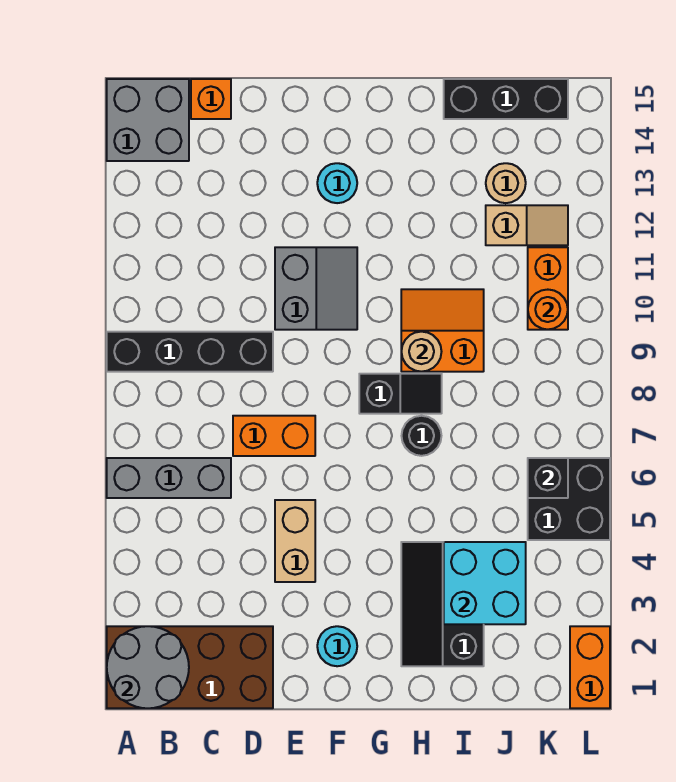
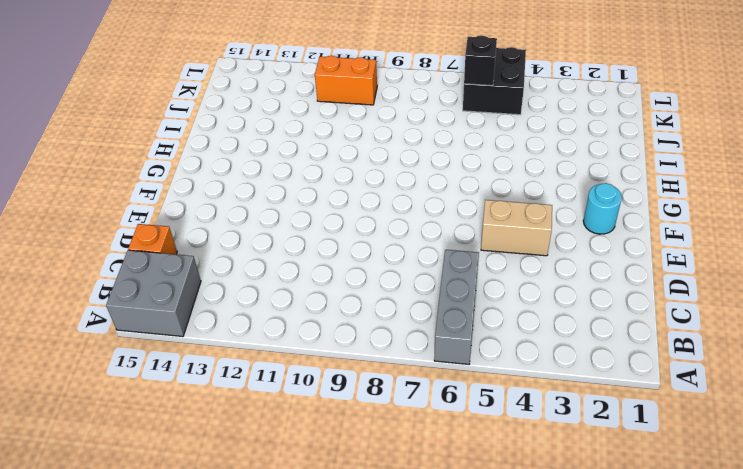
none -> brown 2x4 brick [107,626,273,708]
none -> black 1x4 brick [107,332,273,372]
none -> orange 1x2 brick [233,416,315,456]

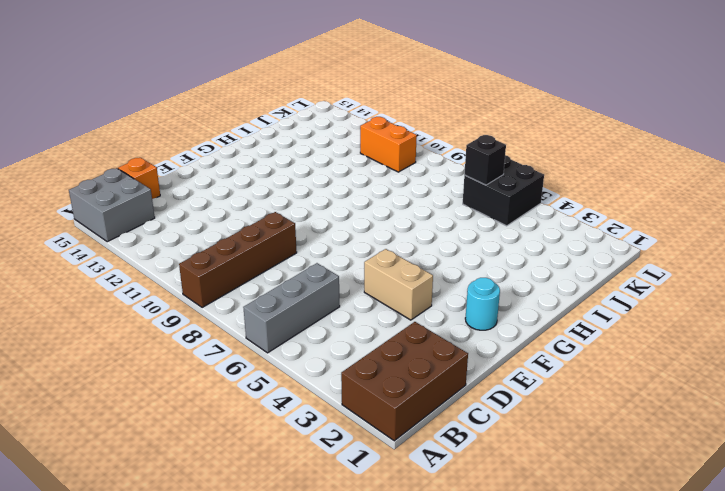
brown 2x3 brick [341,322,468,441] -> brown 2x4 brick [107,626,273,708]
brown 1x4 brick [179,212,297,308] -> black 1x4 brick [107,332,273,372]
none -> orange 1x2 brick [233,416,315,456]
none -> grey 2x2 slope [275,247,357,330]
none -> cyan 1x1 round brick [317,163,357,203]

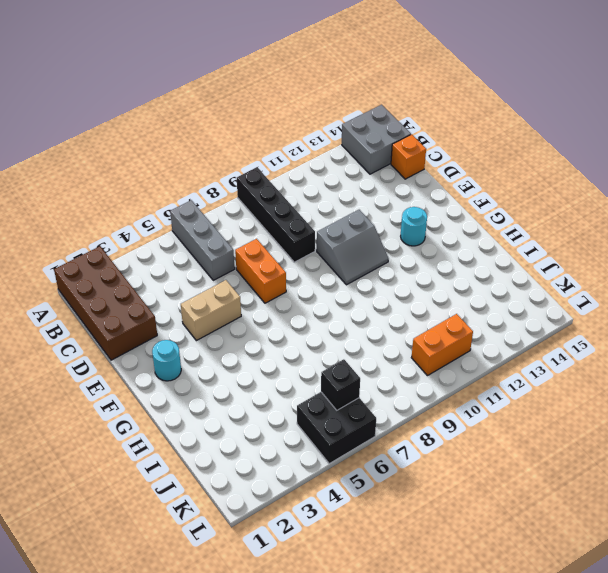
none -> black 1x2 slope [359,374,442,414]
none -> black 2x3 slope [401,542,484,666]
none -> black 1x1 round brick [402,416,441,456]

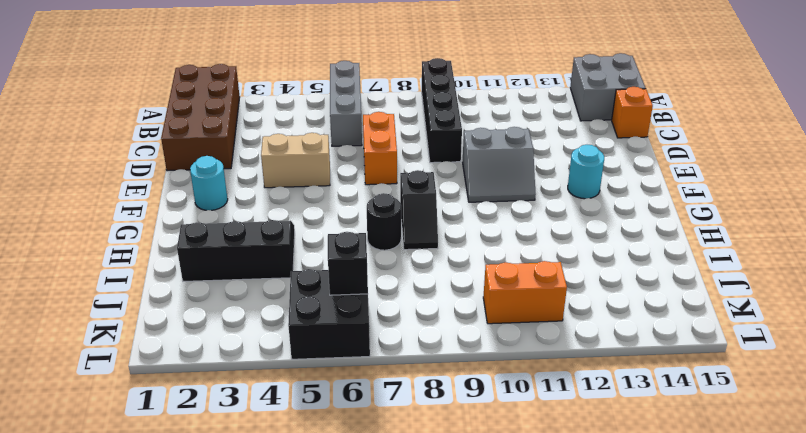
none -> orange 2x2 slope [401,289,484,372]
none -> black 1x3 brick [444,79,568,119]
none -> tan 1x2 slope [486,205,568,245]

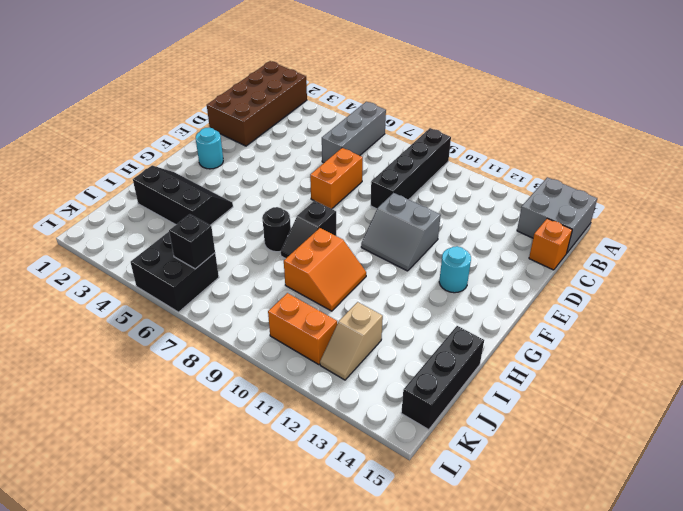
none -> tan 1x2 brick [275,500,315,582]
none -> tan 1x1 round brick [486,163,526,203]
none -> orange 1x2 brick [570,626,610,708]

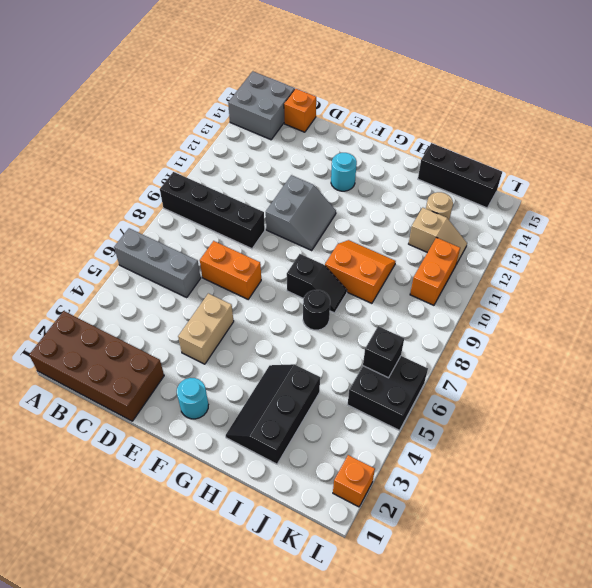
orange 1x1 brick [333,455,375,507] -> orange 1x2 brick [570,626,610,708]
none -> grey 2x2 round brick [107,626,189,708]
none -> tan 1x1 round brick [401,332,442,372]
none -> cyan 2x2 brick [444,542,526,624]

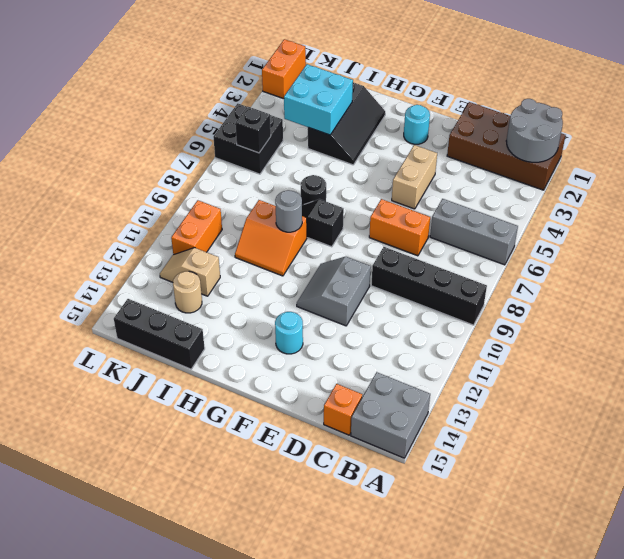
grey 1x1 round brick [275,190,302,232] -> tan 1x1 round brick [401,332,442,372]
none -> orange 1x1 round brick [528,290,568,330]

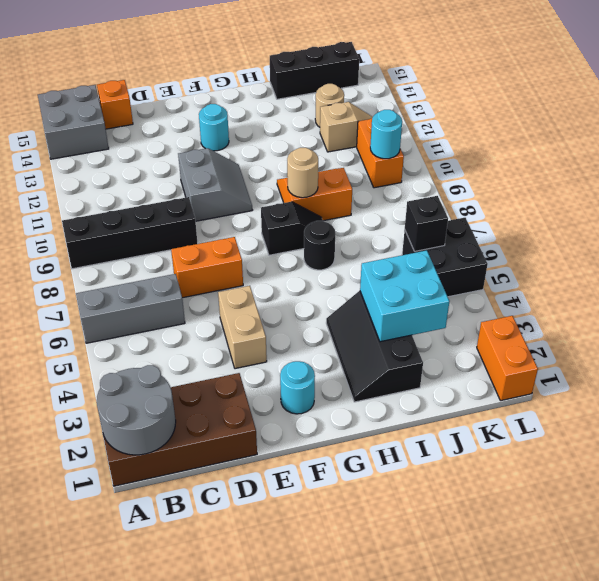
cyan 1x1 round brick [370,110,402,159] -> orange 1x1 round brick [528,290,568,330]

